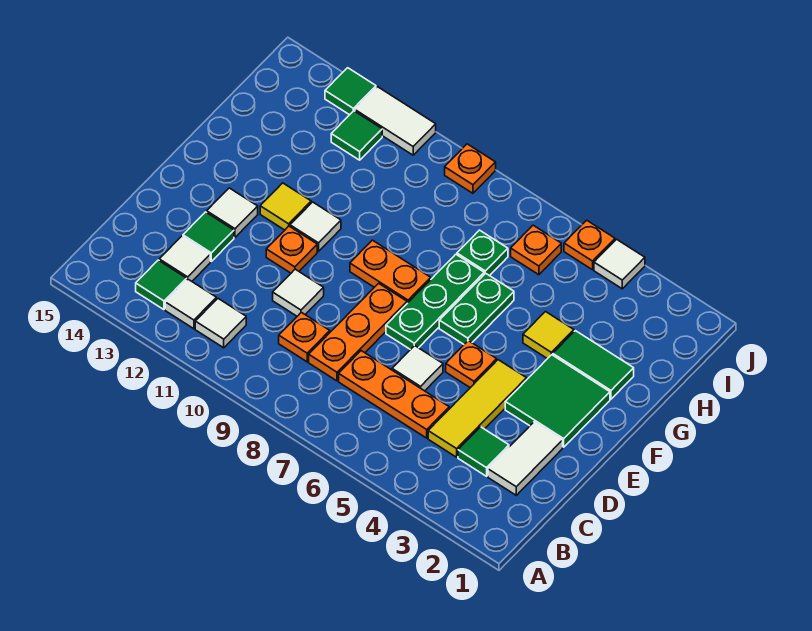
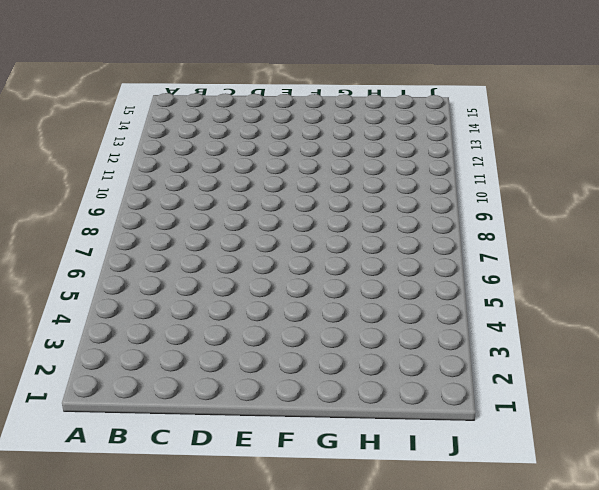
none -> white 1x1 tile [195,299,246,348]
none -> white 1x1 tile [165,279,216,329]
none -> green 1x1 tile [136,260,187,310]
none -> white 1x2 tile [488,422,563,495]

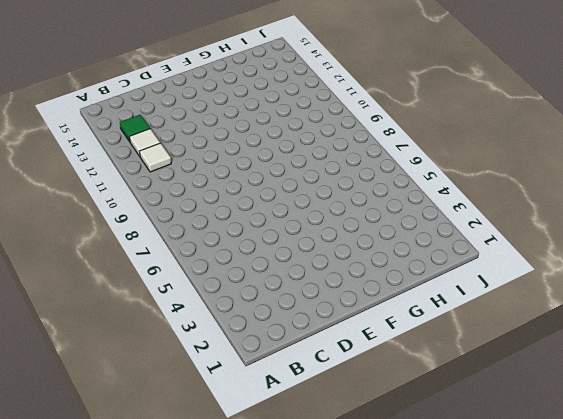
none -> white 1x2 tile [488,422,563,495]
none -> green 1x1 tile [458,427,509,476]
none -> yellow 1x3 tile [428,360,527,457]
none -> orange 1x3 plate [339,351,449,438]

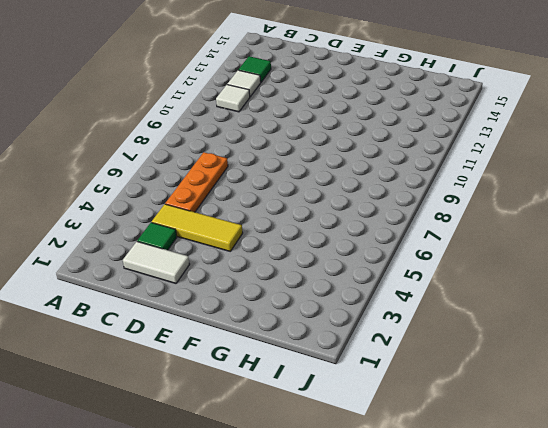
none -> orange 1x3 plate [309,283,407,381]
none -> orange 1x1 plate [279,312,330,362]
none -> white 1x1 tile [159,236,210,281]
none -> white 1x1 tile [392,346,443,391]

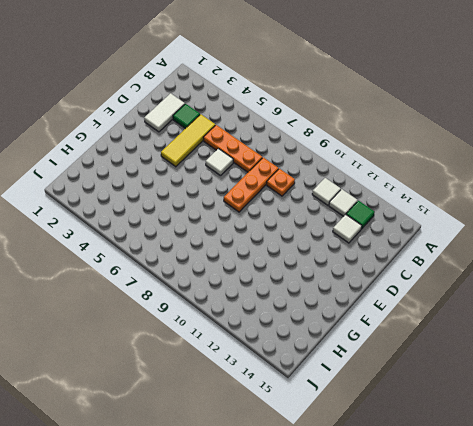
none -> white 1x1 tile [273,269,324,316]
none -> green 1x1 tile [183,212,234,261]
none -> green 2x2 tile [505,355,610,447]
none -> orange 1x1 plate [446,341,497,388]

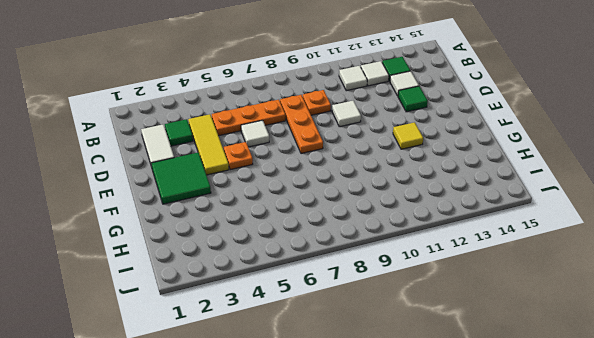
none -> green 1x3 plate [386,254,484,350]
none -> orange 1x1 plate [266,226,317,273]
none -> white 1x1 tile [207,188,258,237]
none -> green 1x2 plate [439,273,514,344]

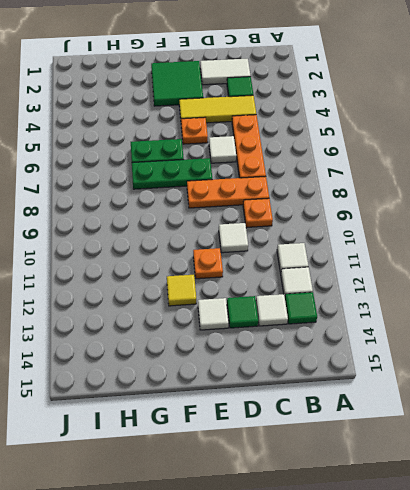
none -> orange 1x2 plate [350,240,431,303]
none -> white 1x1 tile [290,202,341,252]
none -> green 1x2 tile [553,331,634,399]
none -> yellow 1x1 tile [523,312,574,359]

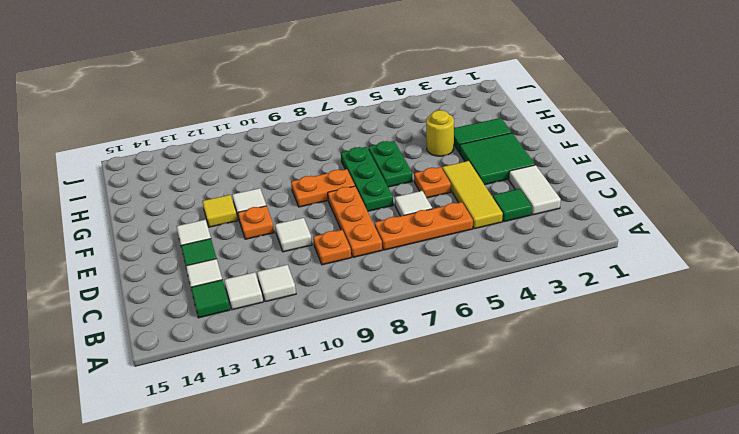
yellow 1x1 round brick [426,110,454,156] -> yellow 1x1 tile [523,312,574,359]
none -> green 1x1 plate [457,230,508,276]
none -> orange 1x1 plate [511,225,561,275]
none -> green 1x1 tile [331,111,382,160]
none -> white 1x1 tile [594,239,645,289]

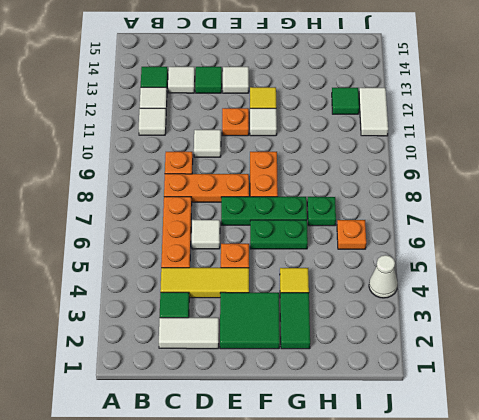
white 1x1 cone [369,255,398,298] -> white 1x1 tile [594,239,645,289]
none -> orange 1x1 plate [564,220,615,270]
none -> orange 1x1 plate [445,144,496,193]
none -> green 1x1 tile [325,68,376,115]

